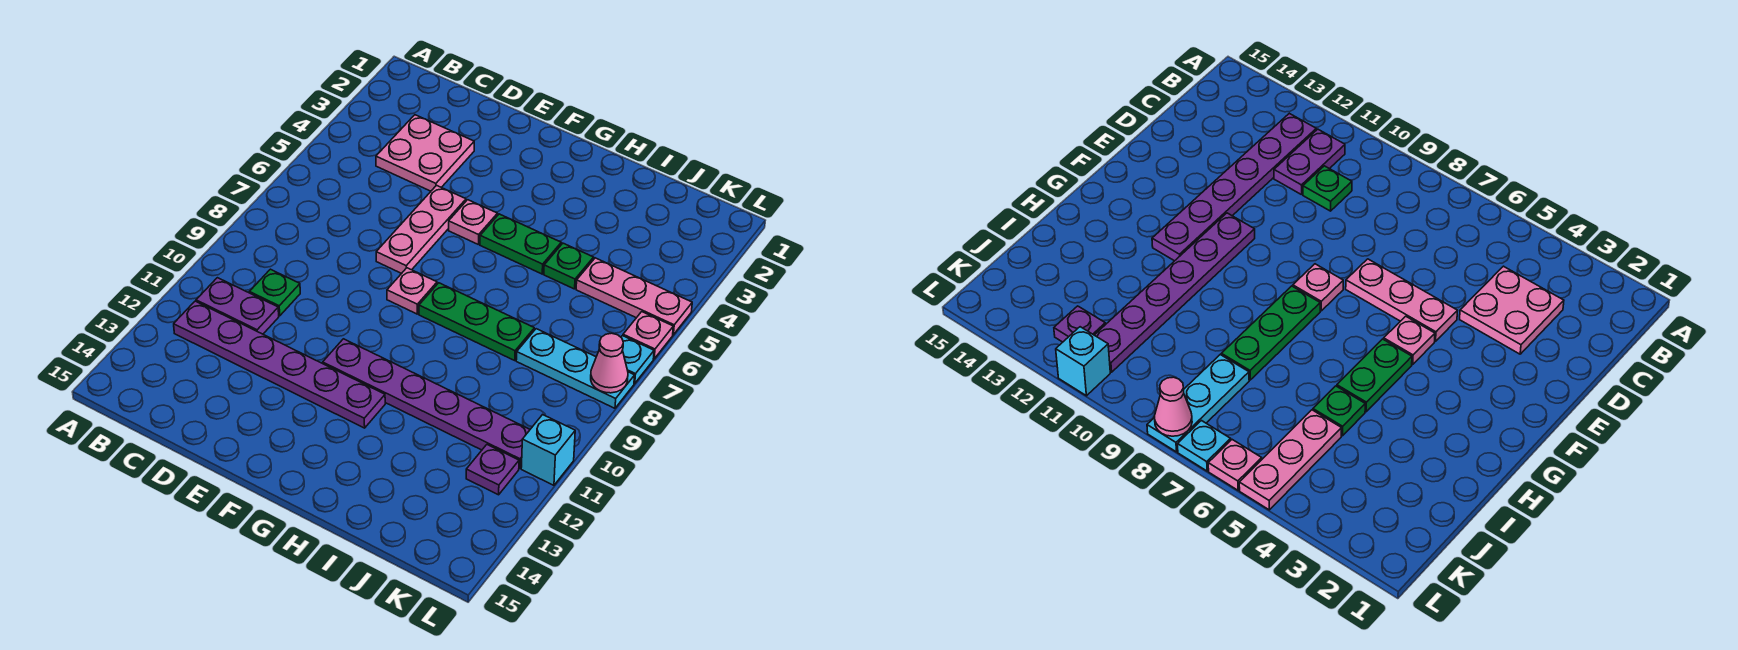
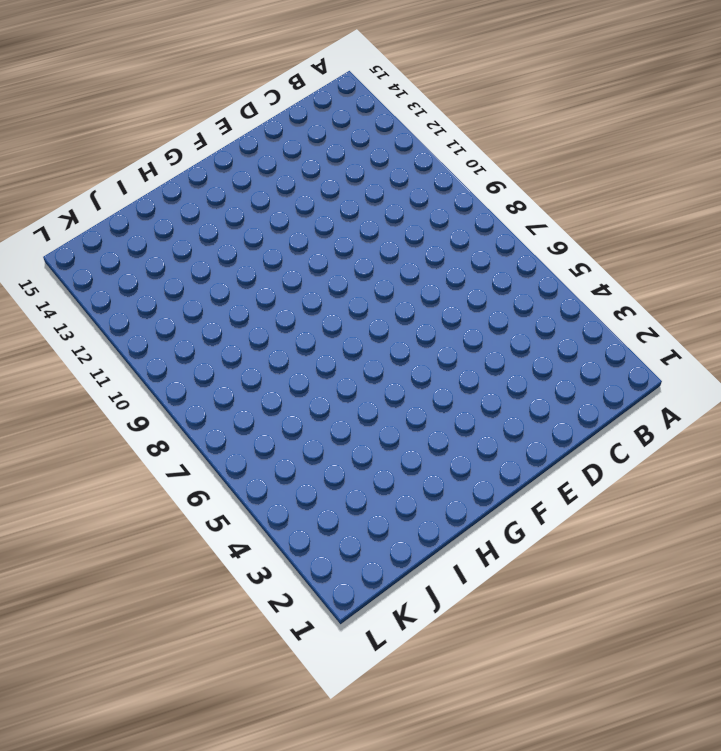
none -> purple 1x2 plate [196,278,279,334]
none -> purple 1x6 plate [174,301,385,428]
none -> pink 2x2 plate [376,115,474,191]

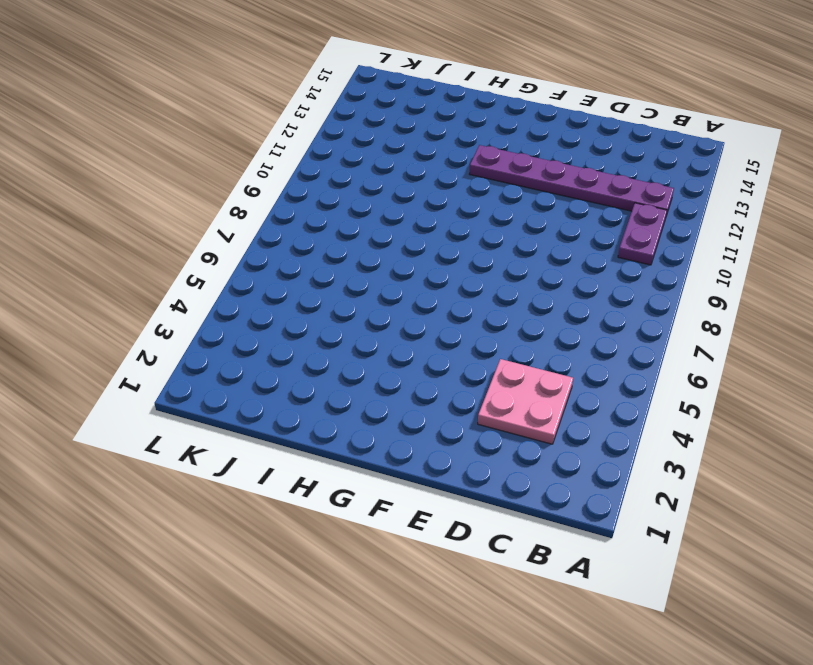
purple 1x2 plate [618,203,667,265] -> purple 1x2 plate turned to [196,278,279,334]
none -> green 1x1 plate [250,269,300,316]
none -> pink 1x3 plate [376,185,466,274]
none -> pink 1x1 plate [449,200,498,245]

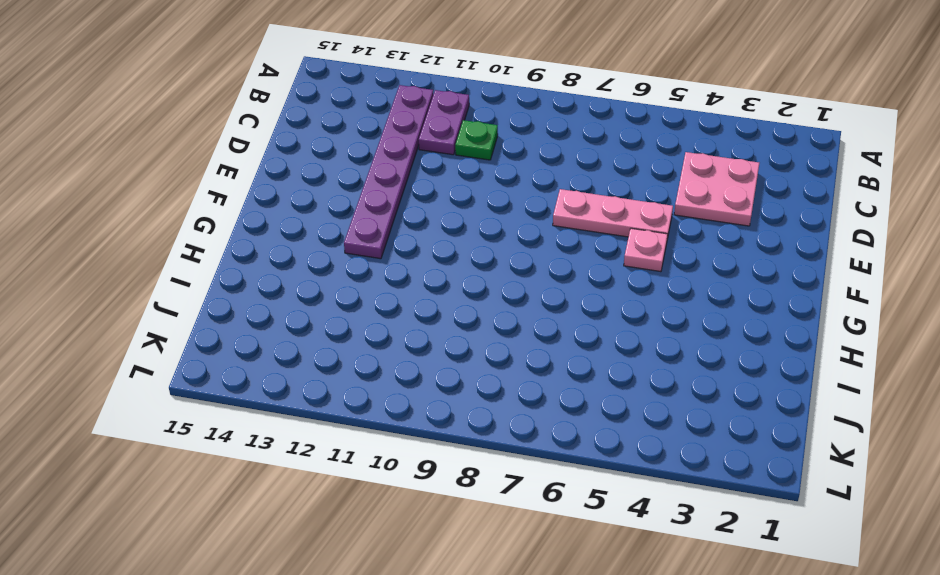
none -> pink 1x1 plate [387,268,437,314]
none -> purple 1x6 plate [323,339,530,469]
none -> green 1x2 plate [480,214,561,274]

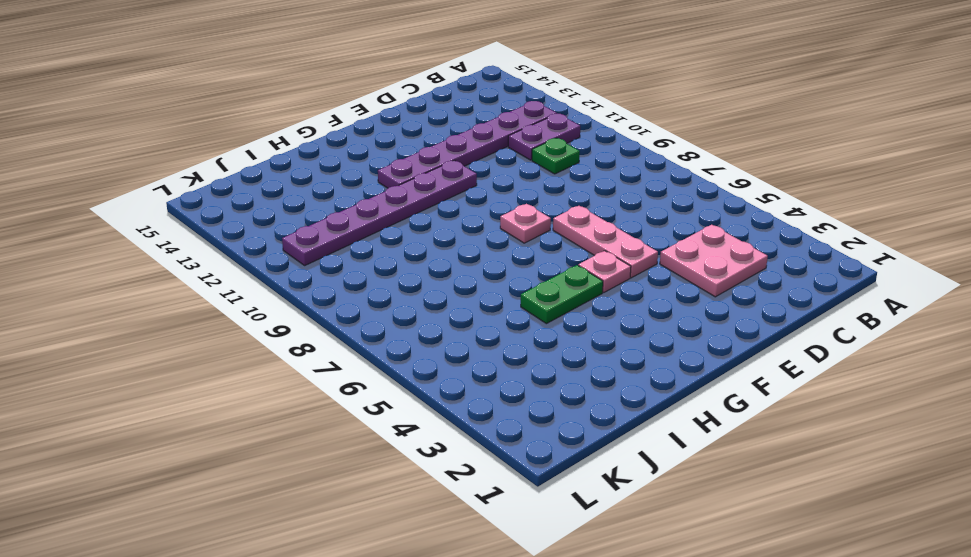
none -> green 1x3 plate [419,283,534,361]
none -> green 1x1 plate [544,243,594,289]
none -> pink 1x3 plate [576,258,692,335]

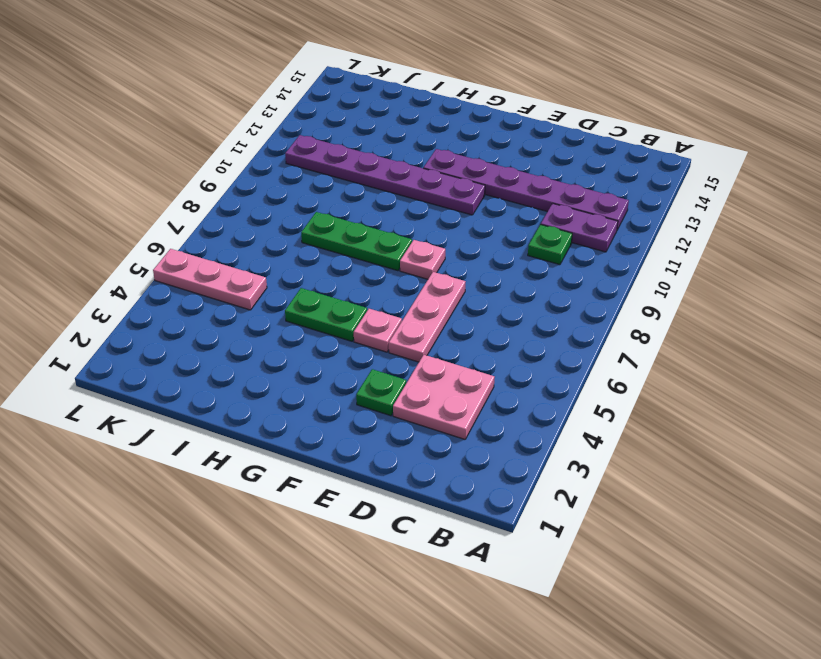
green 1x1 plate [356,369,406,416] -> green 1x1 plate moved to [544,243,594,289]
none -> cyan 1x3 plate [516,329,635,408]
none -> purple 1x1 plate [466,445,519,495]
none -> pink 1x1 plate [623,312,673,359]

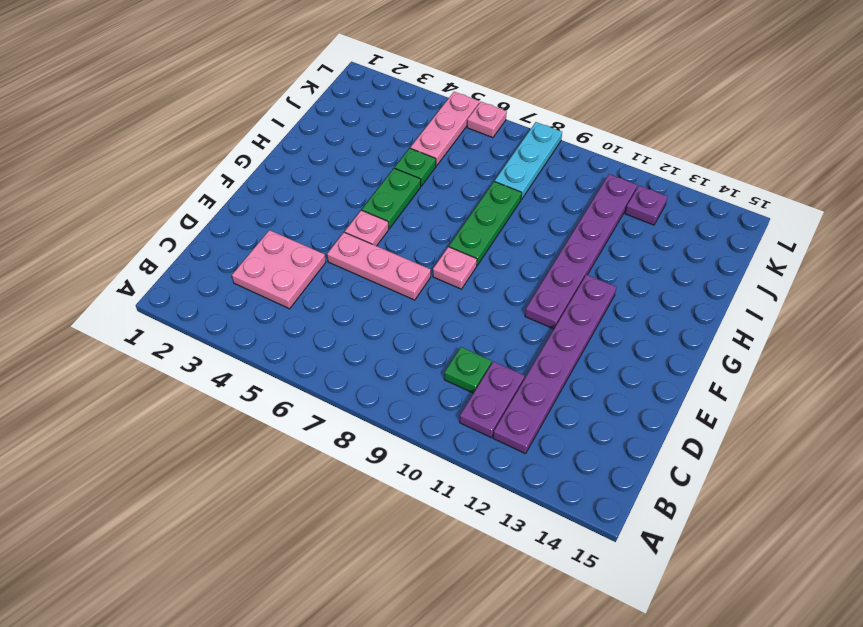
none -> cyan 1x1 plate [621,336,654,384]
none -> cyan 1x1 brick [521,415,575,485]
none -> pink 1x1 cone [591,333,628,393]

